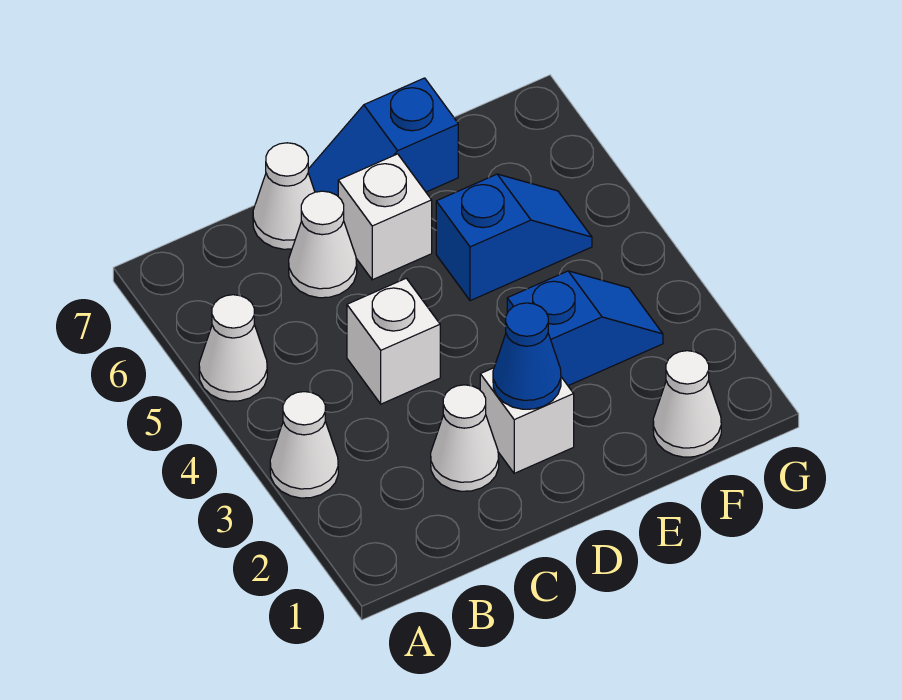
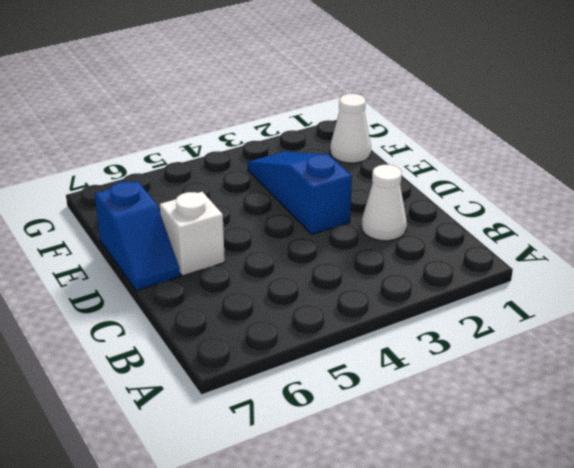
blue 1x3 slope [248,151,352,234] -> blue 1x2 slope [507,271,663,386]
none -> white 1x1 cone [270,392,338,498]
none -> white 1x1 cone [199,295,267,401]
none -> white 1x1 brick [347,278,440,404]

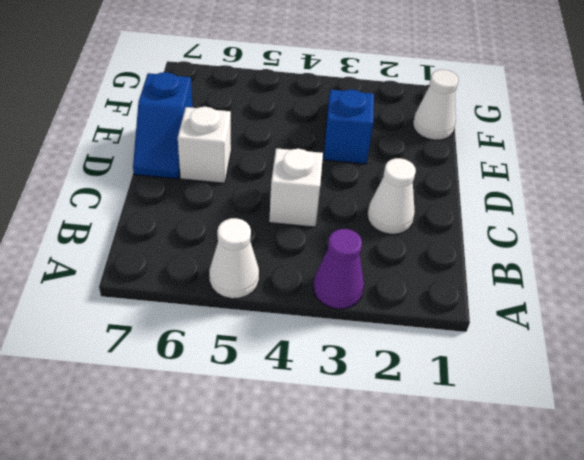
purple 1x1 cone [313,229,364,309] -> white 1x1 cone [270,392,338,498]
none -> white 1x1 cone [289,191,357,298]
none -> white 1x1 cone [253,143,315,249]
none -> white 1x1 brick [480,368,574,473]

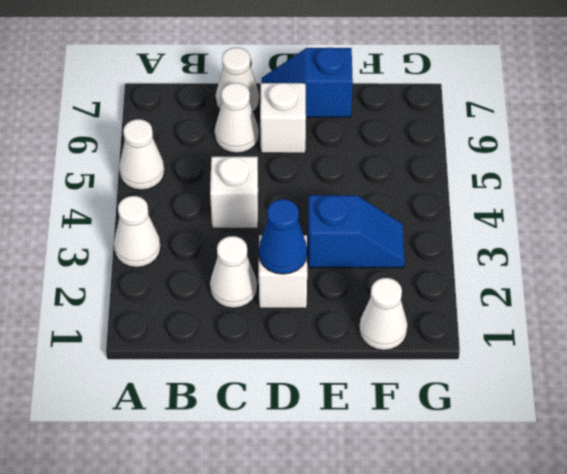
none -> blue 1x2 slope [436,174,592,301]

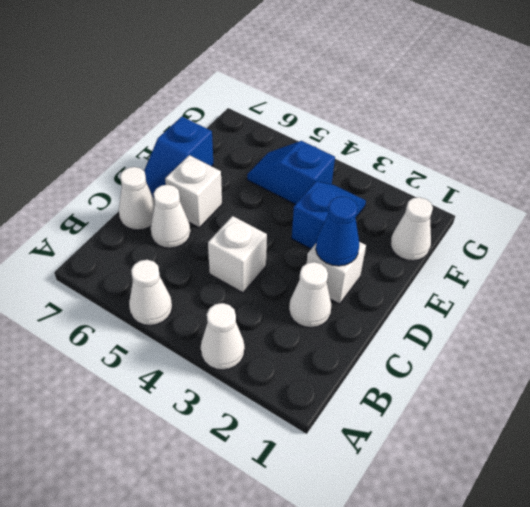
blue 1x2 slope [247,141,335,205] -> blue 1x2 slope turned to [436,174,592,301]

